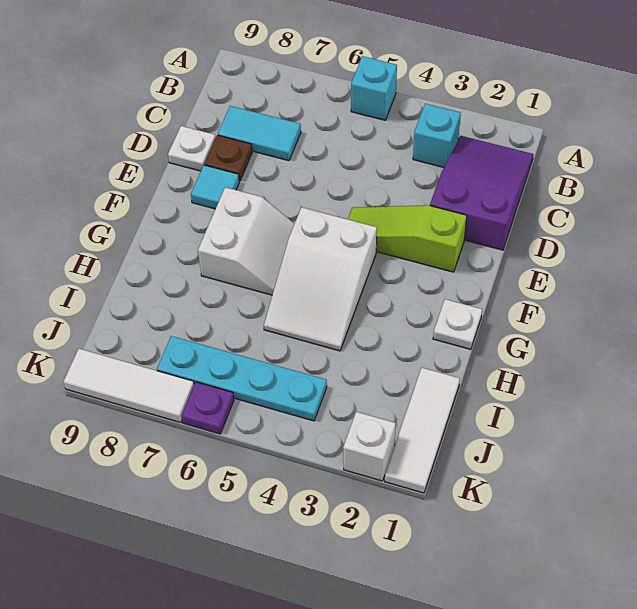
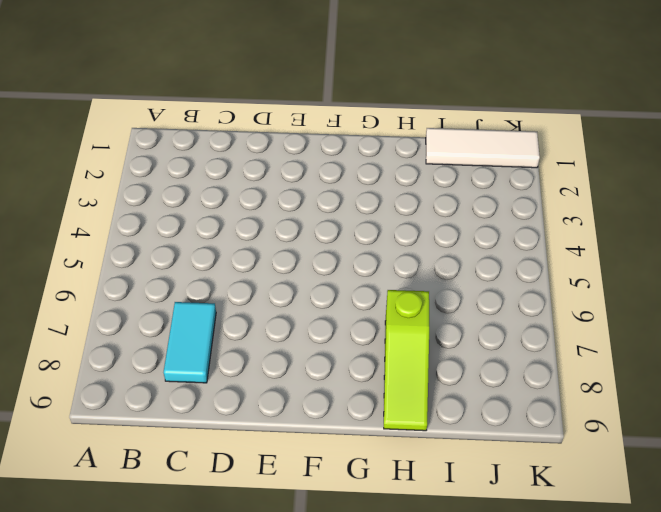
lime 1x3 slope [384,290,429,431] -> lime 1x3 slope moved to [348,205,467,272]
none -> cyan 1x1 brick [351,56,397,120]
none -> purple 2x3 slope [430,136,533,250]
none -> cyan 1x1 brick [413,104,461,167]

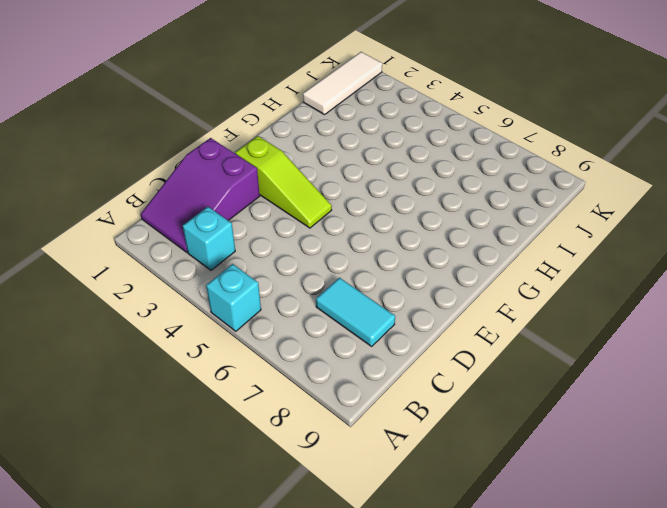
none -> brown 1x1 plate [204,135,252,181]
none -> white 1x1 plate [168,126,216,171]
none -> cyan 1x1 tile [191,165,239,209]

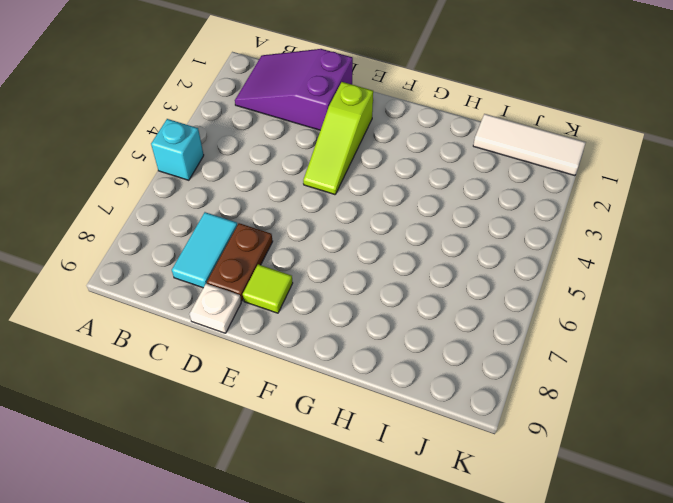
brown 1x2 plate [207,223,273,301] -> brown 1x1 plate [204,135,252,181]
lime 1x1 tile [243,264,293,313] -> cyan 1x1 tile [191,165,239,209]
none -> cyan 1x1 brick [413,104,461,167]
none -> white 2x3 slope [264,207,377,351]
none -> white 2x2 slope [198,187,294,295]

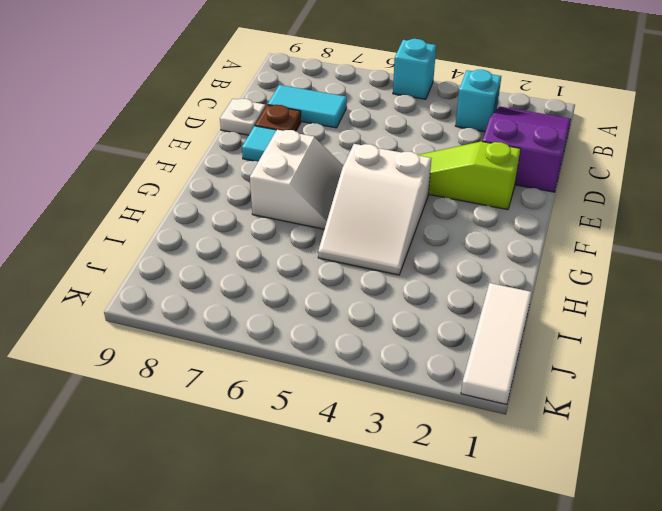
none -> white 1x1 plate [433,299,482,349]
none -> cyan 1x4 plate [157,336,327,421]
none -> white 1x1 brick [343,412,396,481]

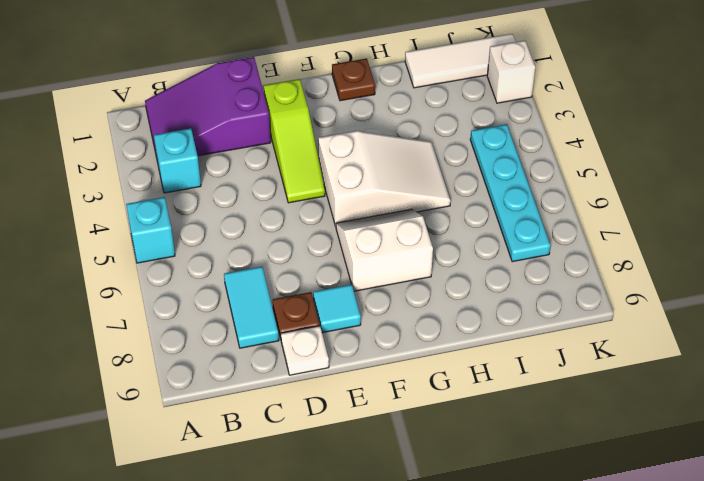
brown 1x1 plate [332,58,375,101] -> white 1x1 plate [433,299,482,349]
none -> purple 1x1 plate [181,382,234,434]
none -> white 1x3 tile [63,349,194,422]

